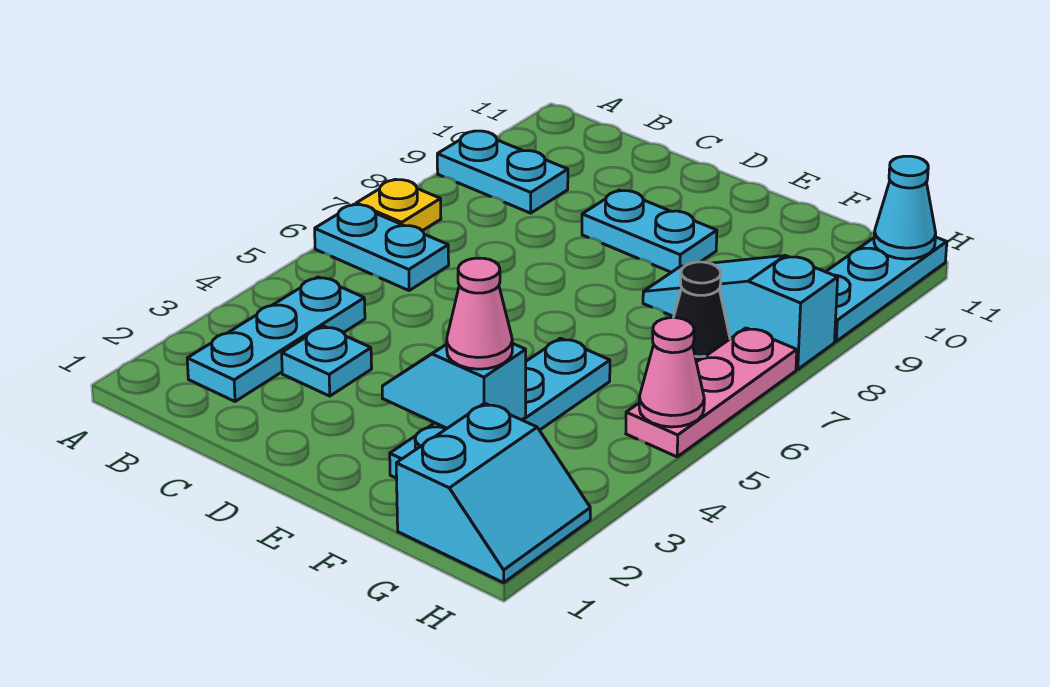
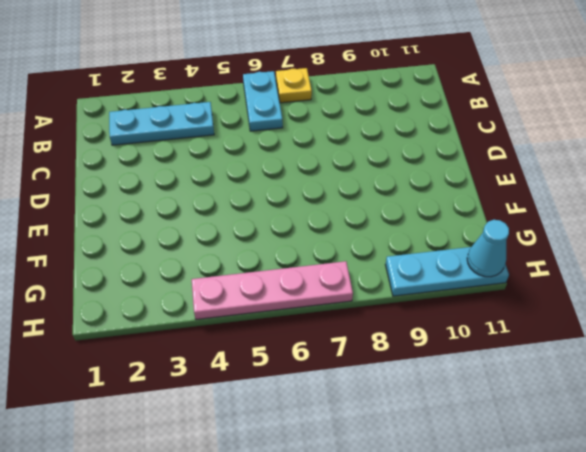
pink 1x4 plate [192,261,353,320] -> pink 1x3 plate [626,328,797,457]
none -> cyan 1x2 plate [437,131,568,213]
none -> cyan 1x1 plate [282,326,372,396]
none -> cyan 1x2 plate [582,190,717,272]

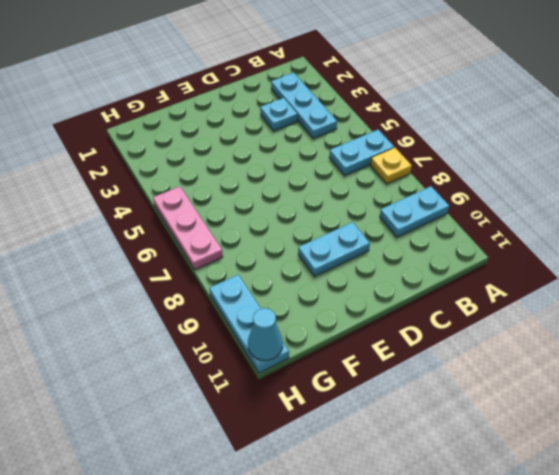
none -> cyan 1x4 plate [390,338,610,478]
none -> cyan 1x3 slope [643,256,838,369]
none -> cyan 2x2 slope [396,403,590,583]

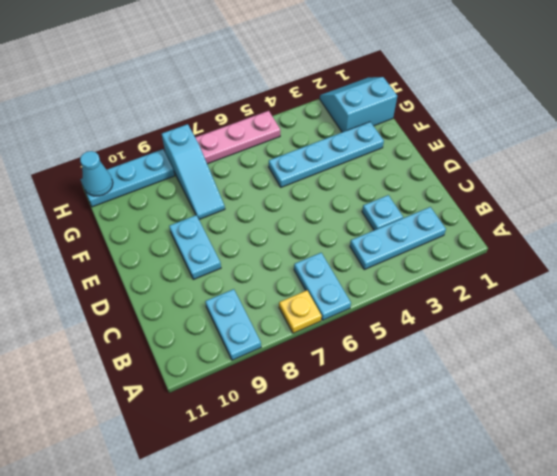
none -> black 1x1 cone [673,262,730,362]
none -> cyan 1x2 slope [382,343,526,428]
none -> pink 1x1 cone [639,318,704,427]

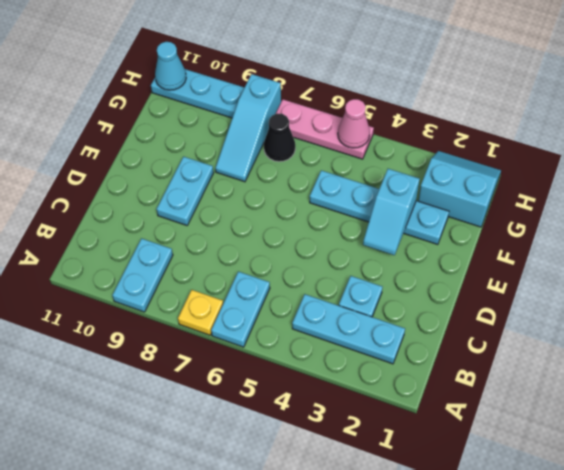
none -> pink 1x1 cone [447,258,512,369]

